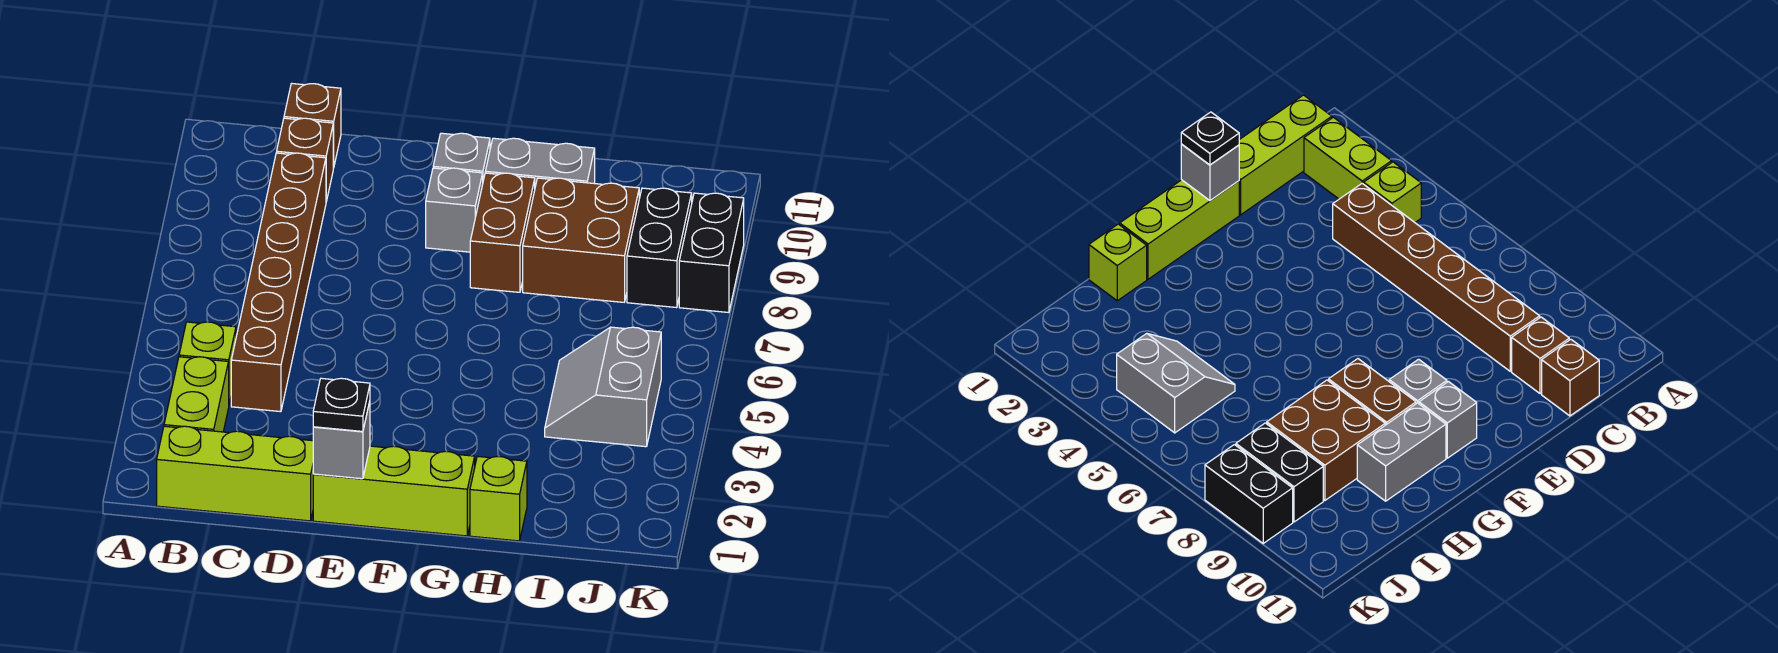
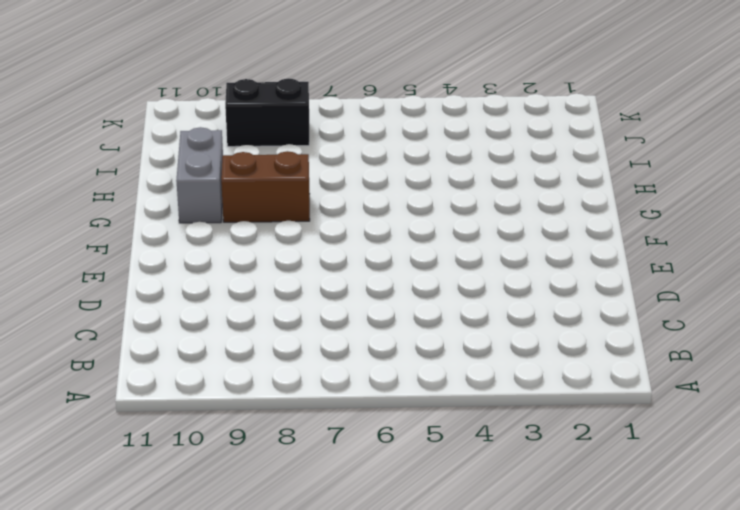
none -> lime 1x3 brick [157,426,313,521]
none -> lime 1x2 brick [164,357,229,432]
none -> lime 1x1 brick [179,322,236,404]

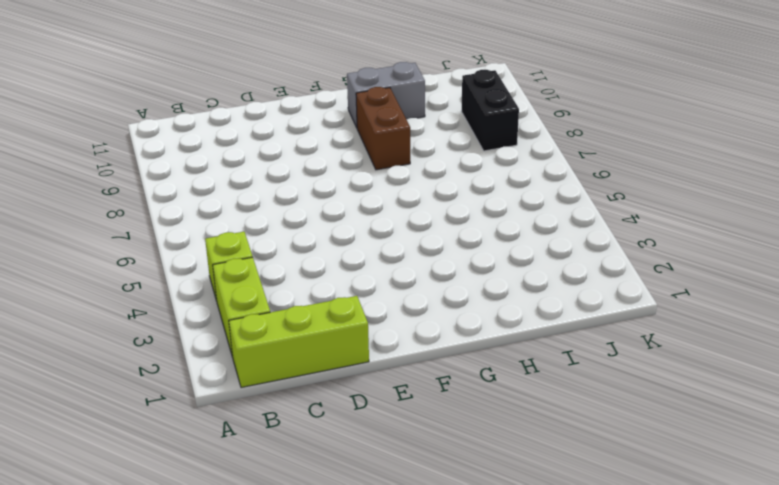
none -> brown 1x6 brick [231,153,326,412]
none -> brown 1x1 brick [277,118,333,201]
none -> brown 1x1 brick [284,83,341,168]

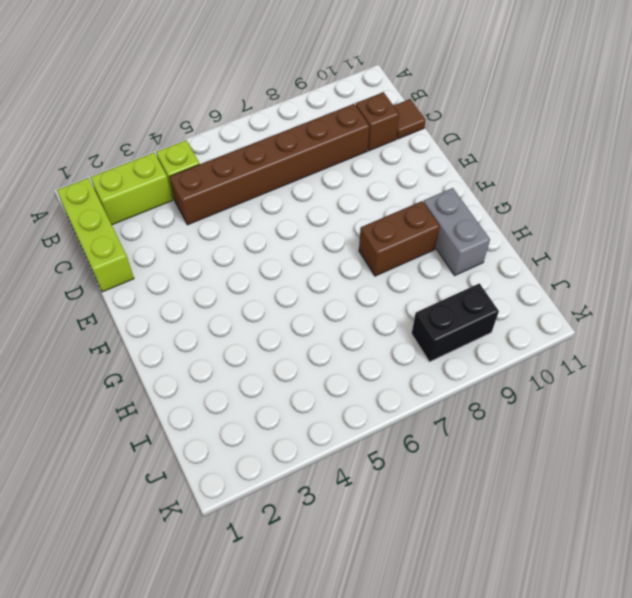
brown 1x1 tile [394,99,426,139] -> brown 1x1 brick [284,83,341,168]
none -> lime 1x3 brick [313,446,475,536]
none -> grey 1x1 brick [426,168,483,252]
none -> grey 1x1 brick [433,133,490,180]

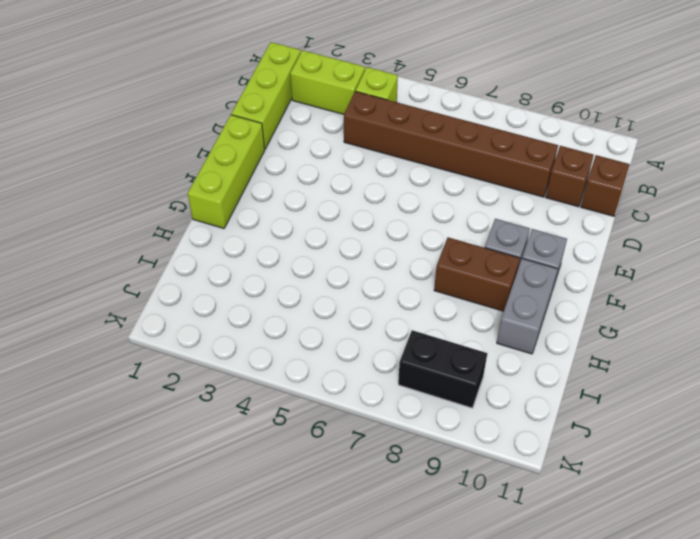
none -> lime 1x1 brick [470,456,527,541]
none -> brown 2x2 brick [523,178,639,302]
none -> grey 2x2 slope [545,327,661,447]

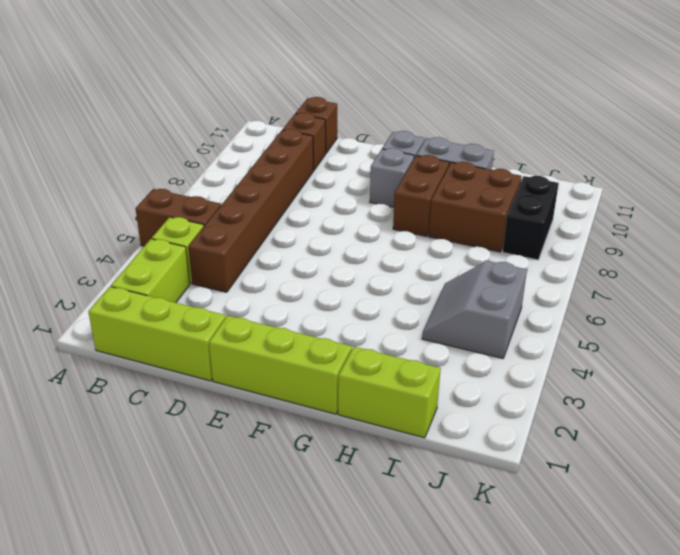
brown 1x2 brick [136,189,221,246] -> none
lime 1x2 brick [338,347,441,438] -> lime 1x1 brick [470,456,527,541]
none -> black 1x2 brick [679,193,744,313]
none -> grey 1x1 brick [313,402,370,479]
none -> black 1x1 plate [313,378,370,431]

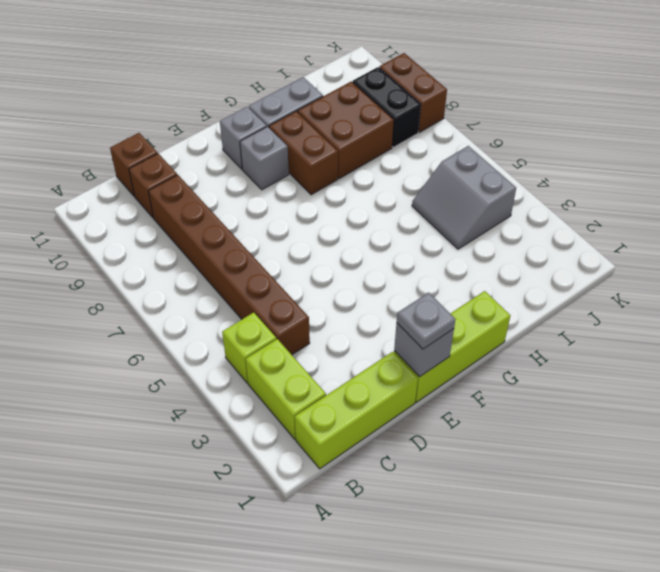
grey 1x1 plate [397,293,455,349] -> black 1x1 plate [313,378,370,431]
brown 1x2 brick [379,53,447,132] -> black 1x2 brick [679,193,744,313]
none -> lime 1x1 brick [470,456,527,541]

